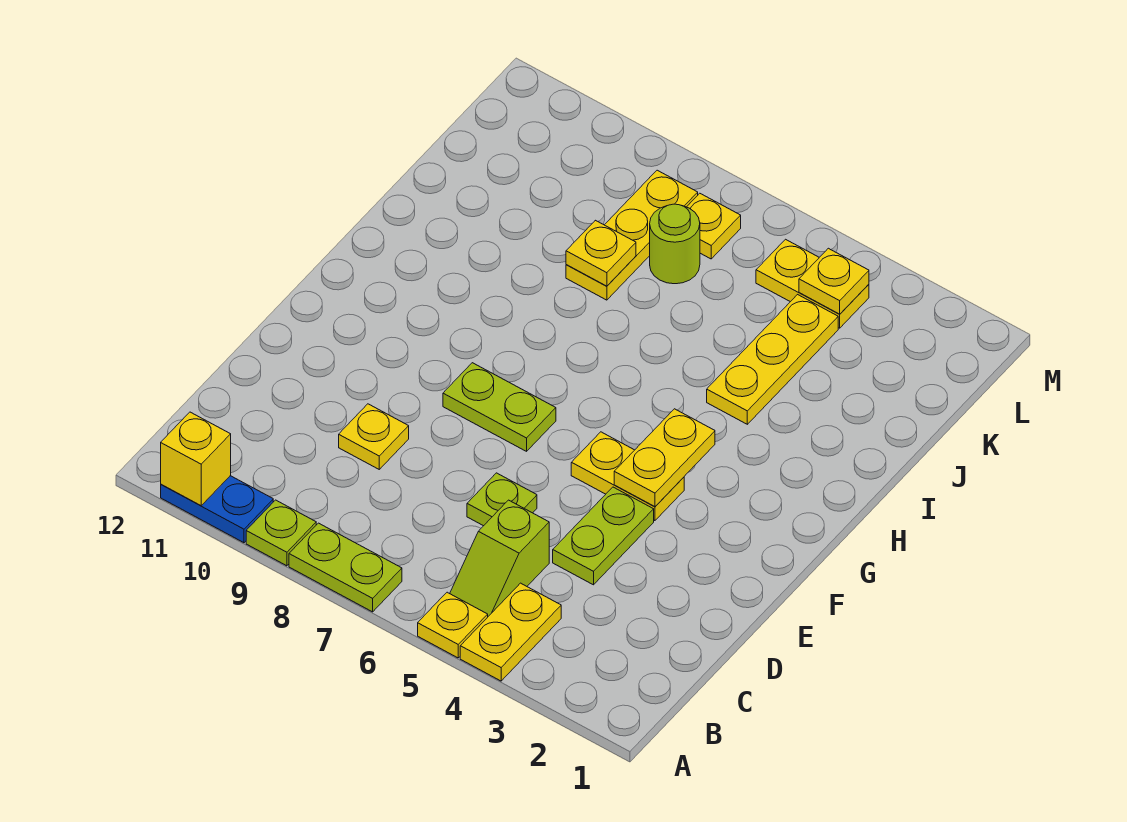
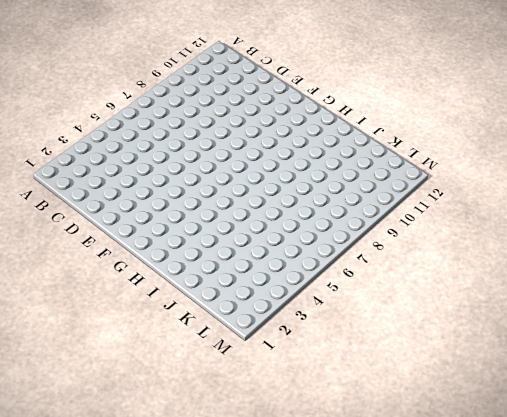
none -> yellow 1x2 plate [460,583,561,681]
none -> yellow 1x1 plate [418,592,488,658]
none -> lime 1x2 plate [289,523,402,612]

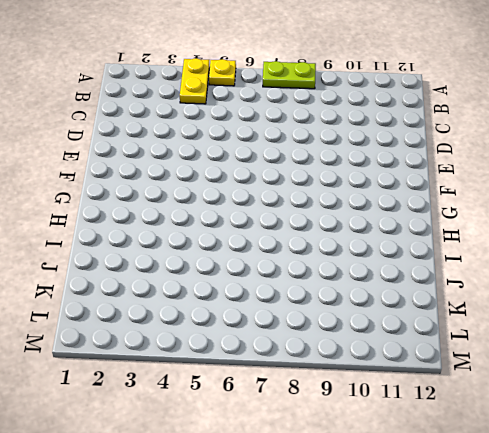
none -> lime 1x1 plate [246,500,316,566]
none -> blue 1x2 plate [161,476,273,543]
none -> lime 1x2 slope [450,500,549,616]

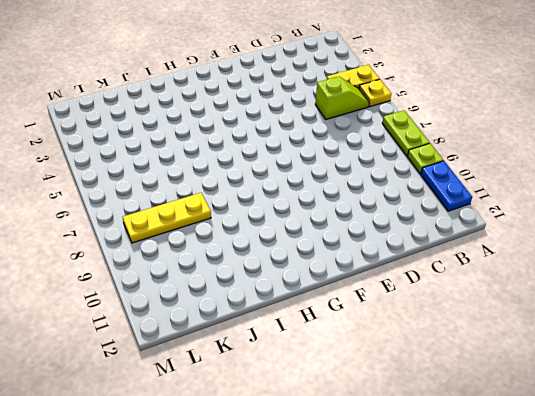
none -> lime 1x2 plate [553,487,654,585]
none -> lime 1x1 plate [467,473,537,526]
none -> yellow 1x1 plate [339,404,409,469]

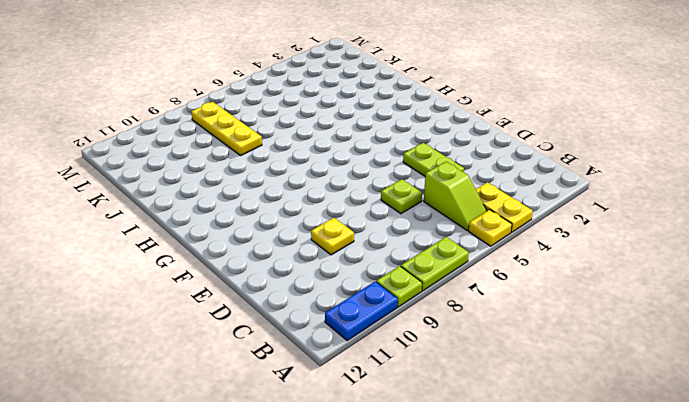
none -> yellow 1x2 plate [571,432,684,521]
none -> lime 1x2 plate [443,363,556,451]
none -> yellow 1x3 plate [707,295,838,424]

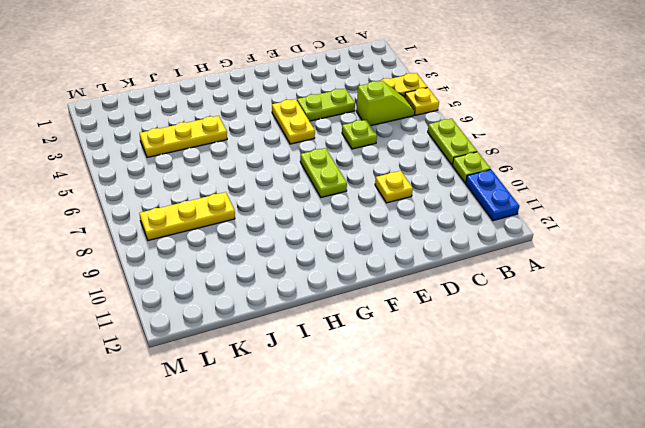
none -> lime 1x1 round brick [650,204,700,284]
none -> yellow 1x2 plate [756,239,869,328]
none -> yellow 1x1 plate [687,193,741,259]

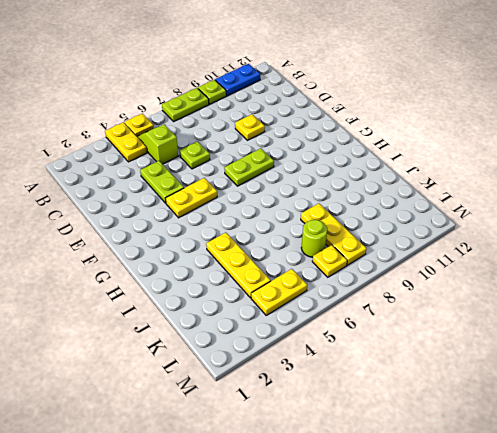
none -> yellow 1x1 brick [161,412,231,505]
none -> yellow 1x2 plate [614,409,715,507]
none -> yellow 1x1 plate [566,220,636,286]

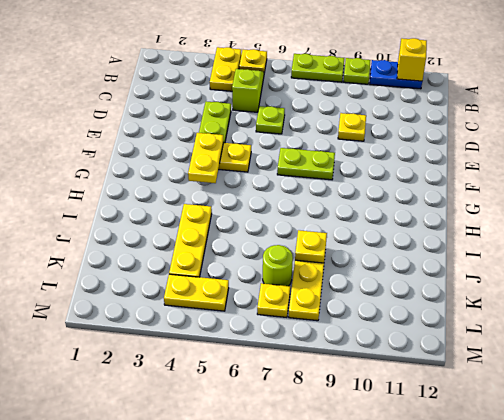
none -> yellow 1x1 plate [799,248,869,314]

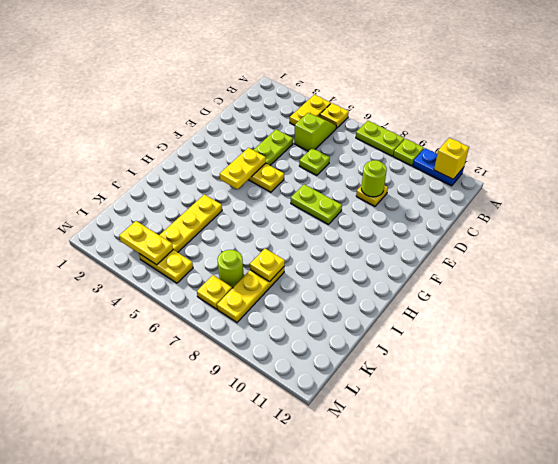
lime 1x1 round brick [361,160,387,197] -> none
yellow 1x2 plate [119,221,173,265] -> yellow 1x1 plate [799,248,869,314]

